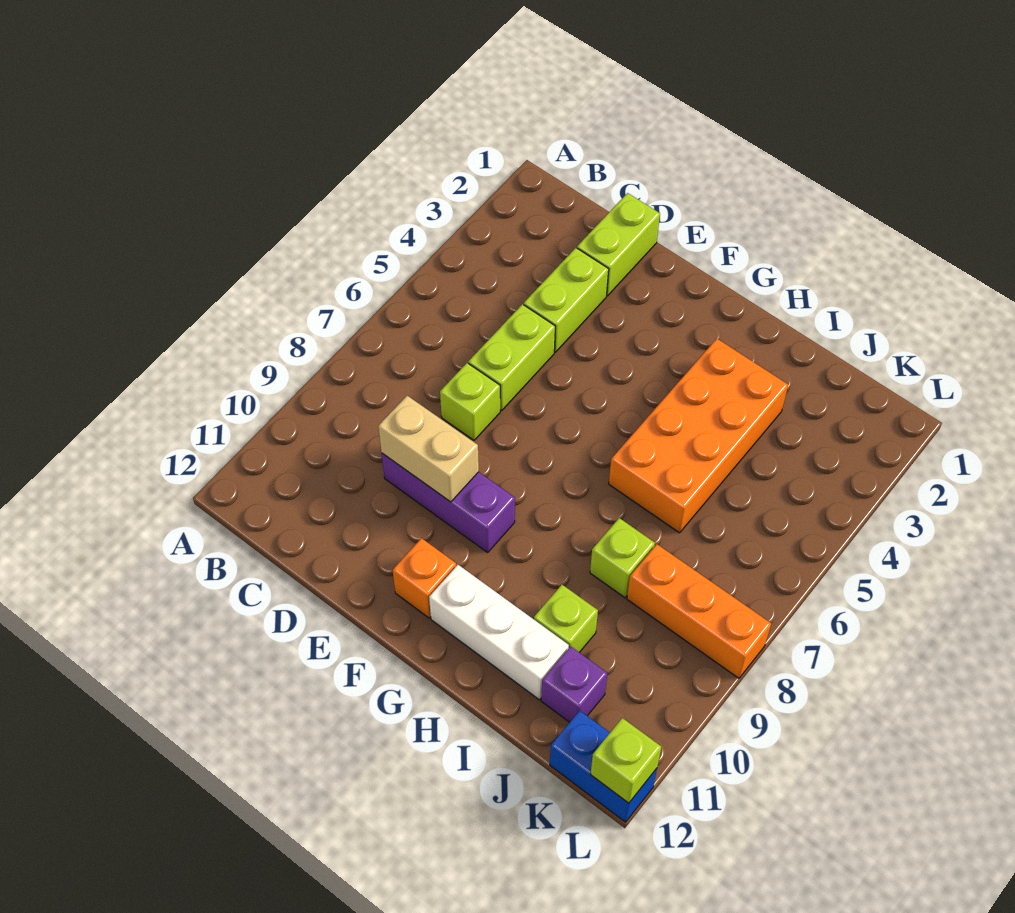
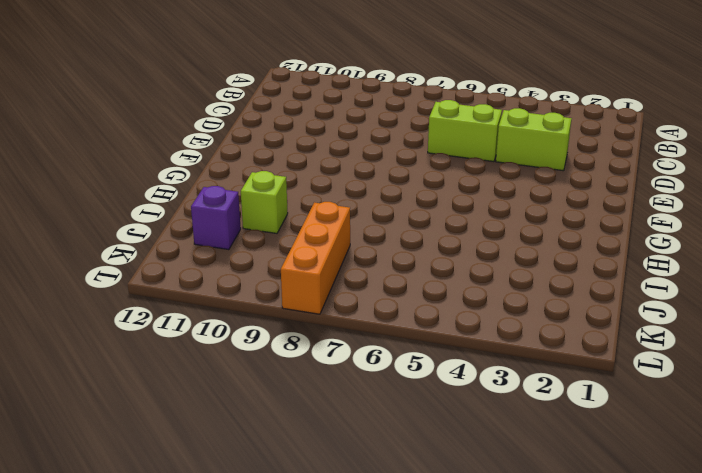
none -> lime 1x2 brick [577,193,660,296]
none -> lime 1x1 brick [440,363,500,440]
none -> purple 1x3 brick [382,453,515,552]

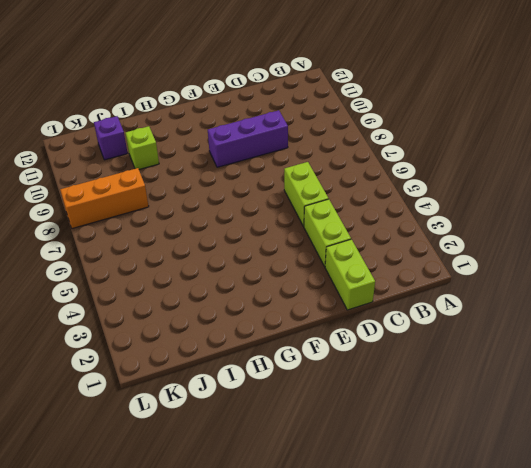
none -> lime 1x1 brick [440,363,500,440]
none -> orange 1x1 brick [393,538,456,618]
none -> white 1x3 brick [429,565,569,700]

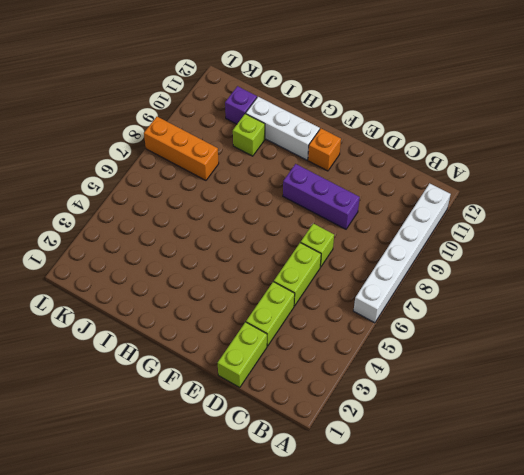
white 1x6 brick [354,183,451,323] -> none
none -> orange 2x4 brick [609,339,788,533]
none -> lime 1x1 brick [590,518,655,598]
none -> blue 1x2 brick [550,710,657,822]

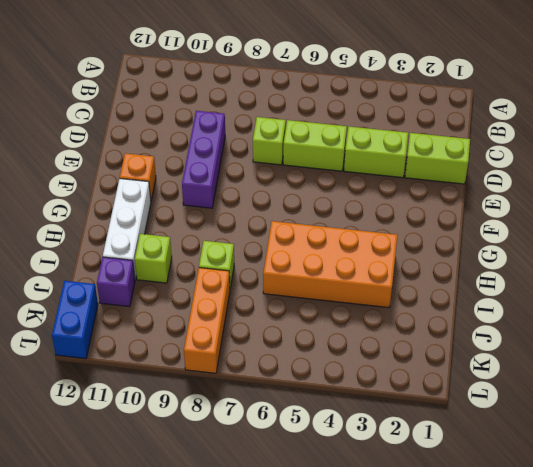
none -> tan 1x2 brick [378,396,479,502]
none -> lime 1x1 brick [590,718,661,803]

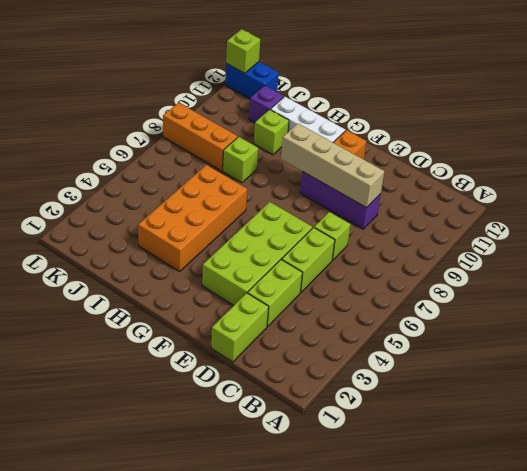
tan 1x4 brick [281,124,384,208] -> tan 1x2 brick [378,396,479,502]
lime 2x4 brick [202,202,312,305] -> none

